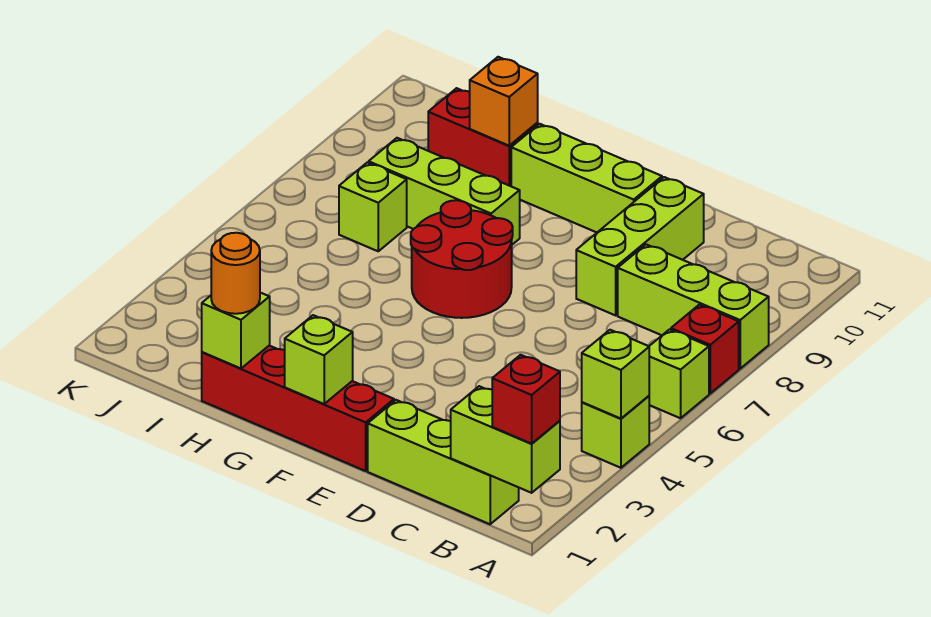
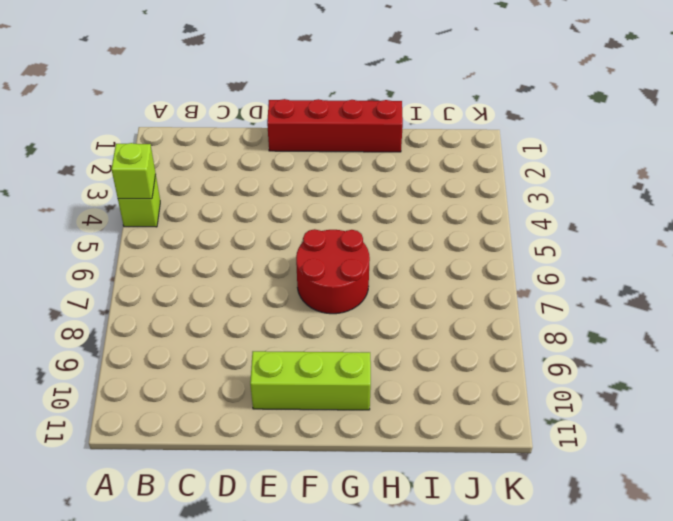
none -> lime 1x1 brick [649,329,709,418]
none -> red 1x1 brick [671,305,739,393]
none -> lime 1x3 brick [618,244,769,369]

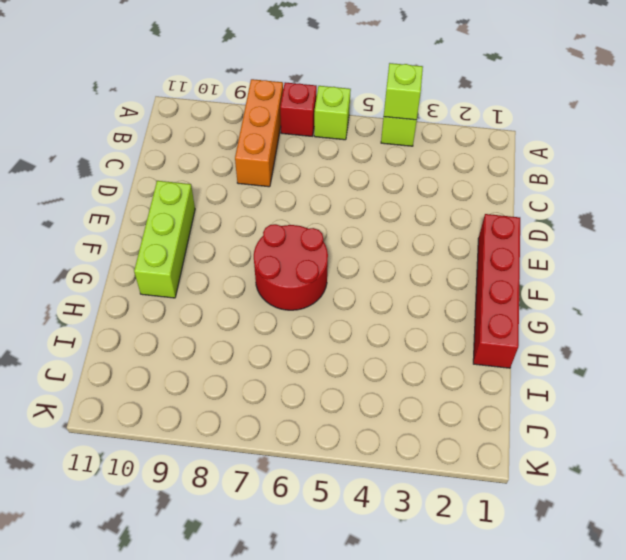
orange 1x3 brick [235,79,283,187] -> lime 1x3 brick [618,244,769,369]
none -> lime 1x3 brick [368,400,519,524]
none -> lime 1x3 brick [576,177,704,315]
none -> lime 1x3 brick [369,138,520,245]

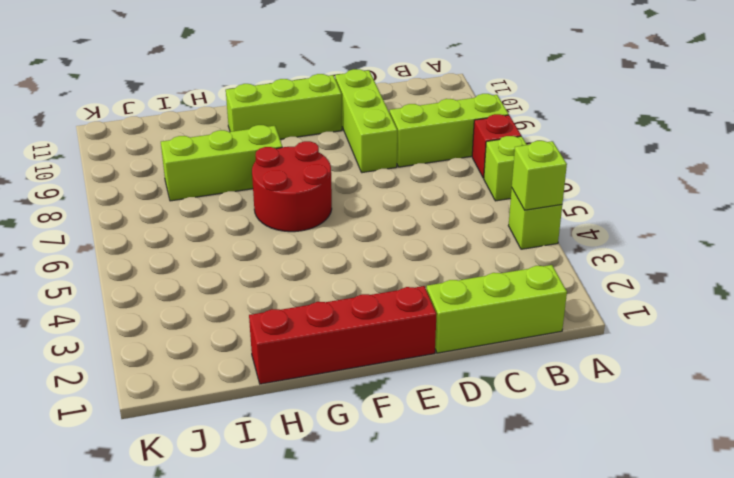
none -> red 1x2 brick [428,88,538,186]
none -> lime 1x1 brick [339,163,407,251]
none -> lime 1x2 brick [451,386,560,493]

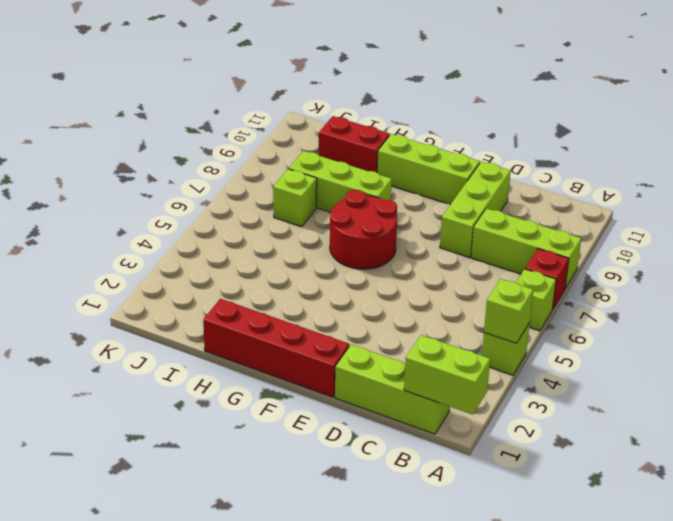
none -> lime 1x1 brick [285,315,353,404]
none -> lime 1x1 brick [202,293,270,368]
none -> orange 1x1 brick [470,57,538,146]

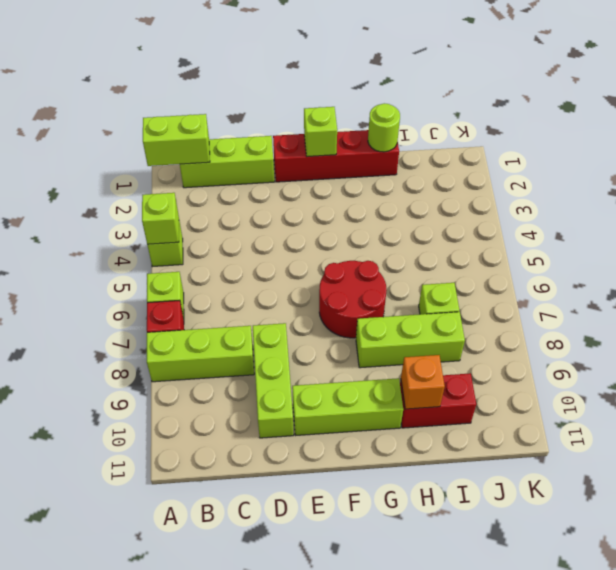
lime 1x1 round brick [368,103,400,152] -> lime 1x1 brick [202,293,270,368]
none -> red 1x1 brick [492,355,560,444]
none -> orange 1x1 round brick [211,233,260,314]

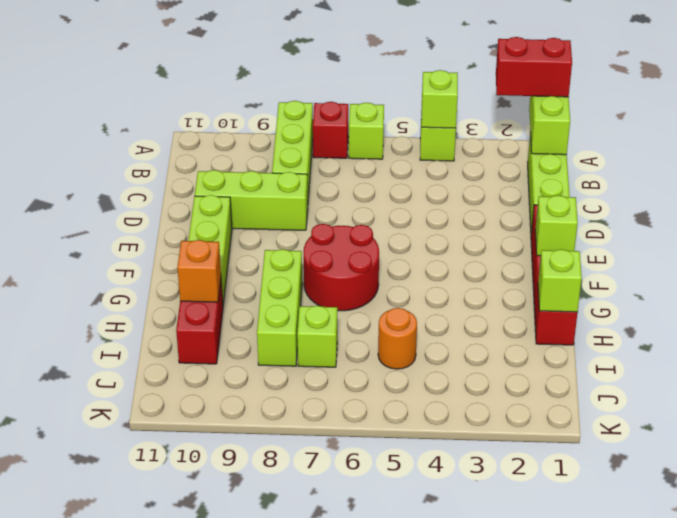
red 1x2 brick [496,37,572,97] -> red 1x1 brick [492,355,560,444]
orange 1x1 round brick [378,308,417,369] -> orange 1x1 round brick moved to [211,233,260,314]

